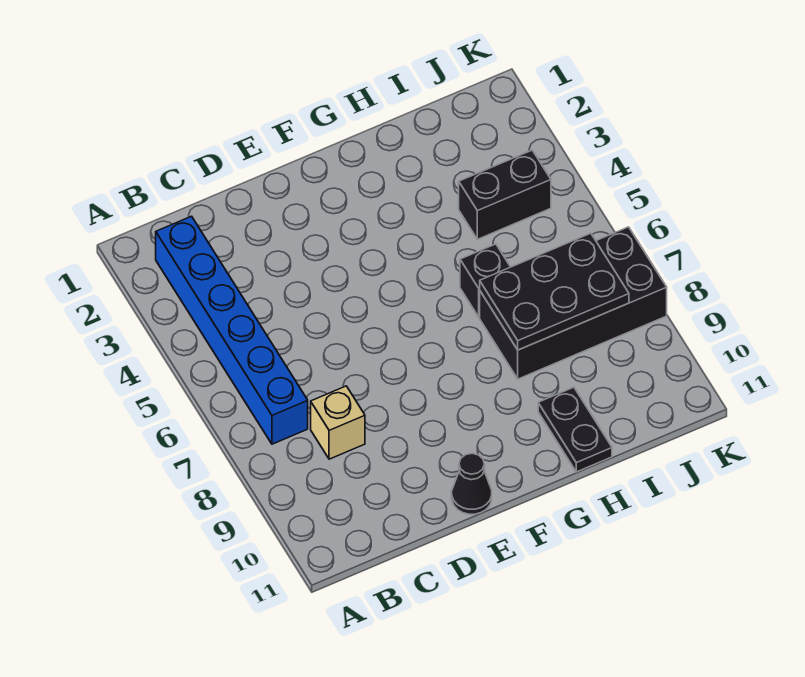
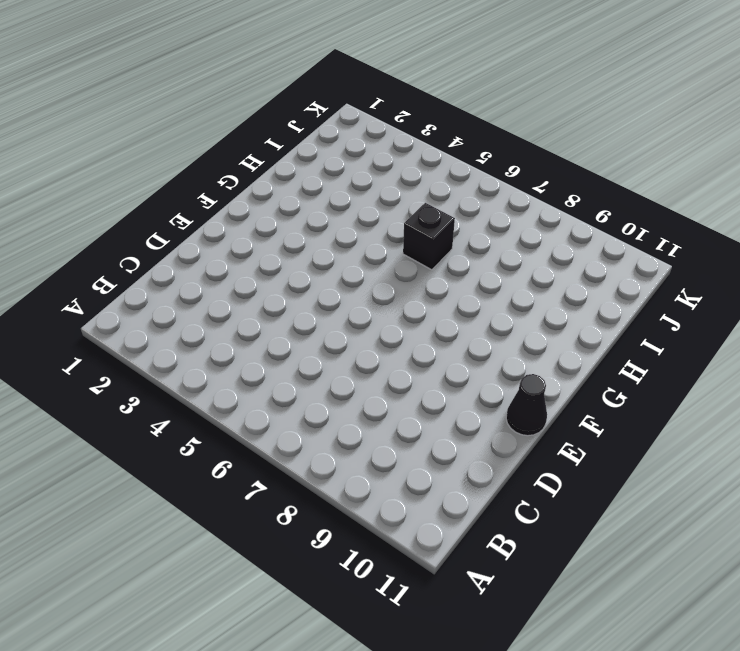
none -> blue 1x6 brick [156,216,308,444]
none -> tan 1x1 brick [311,386,365,459]

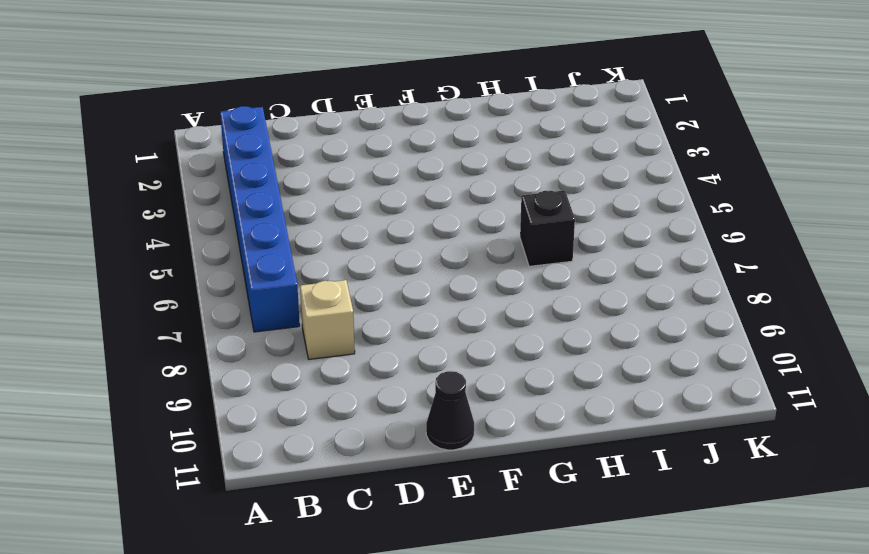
none -> black 2x4 brick [480,227,667,379]
none -> black 1x2 plate [538,387,612,472]

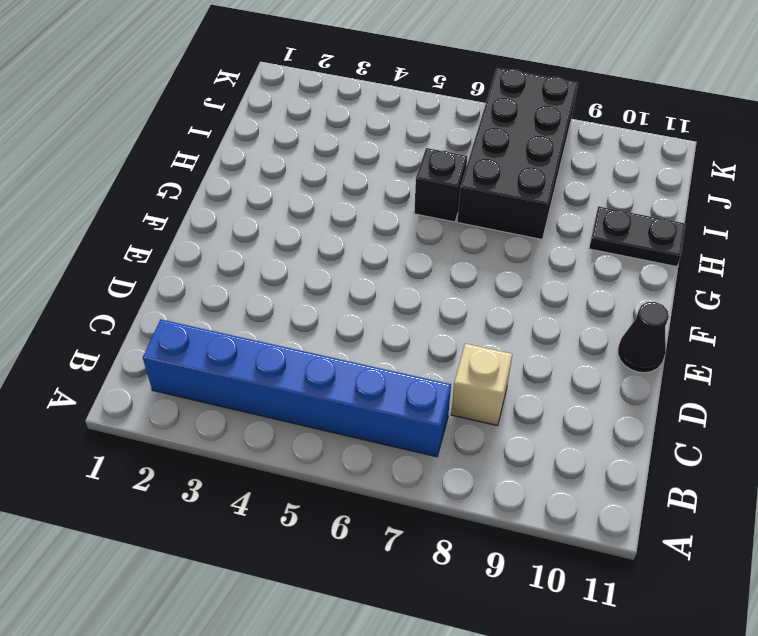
none -> black 1x2 brick [459,150,551,239]
none -> black 2x3 plate [480,233,629,350]

